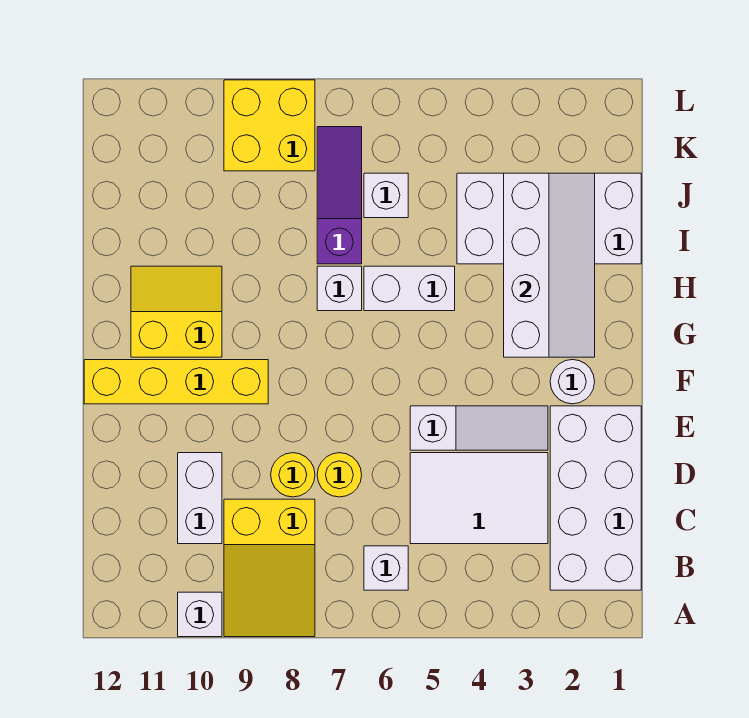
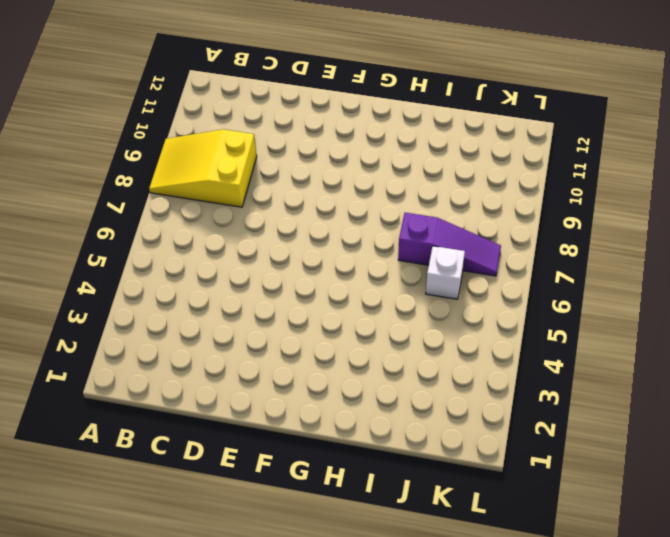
none -> white 1x1 brick [178,592,222,637]
none -> white 2x4 brick [550,406,641,590]
none -> white 1x1 brick [364,546,408,590]

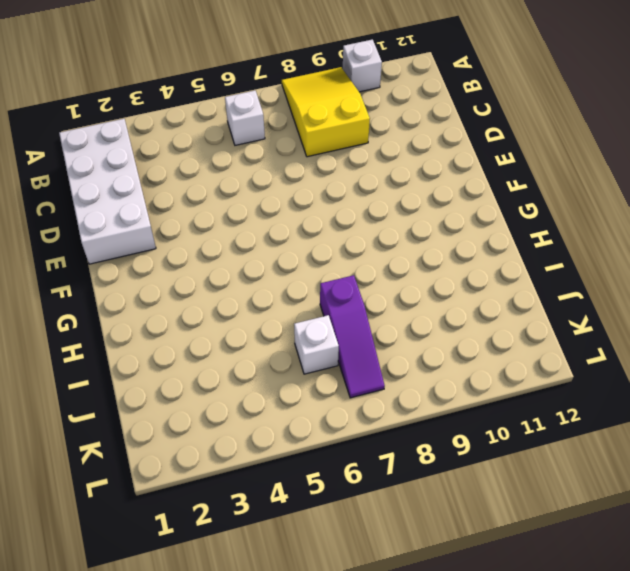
none -> white 2x3 tile [410,453,548,544]
none -> white 1x2 brick [178,453,222,544]
none -> yellow 1x1 round brick [317,453,362,497]

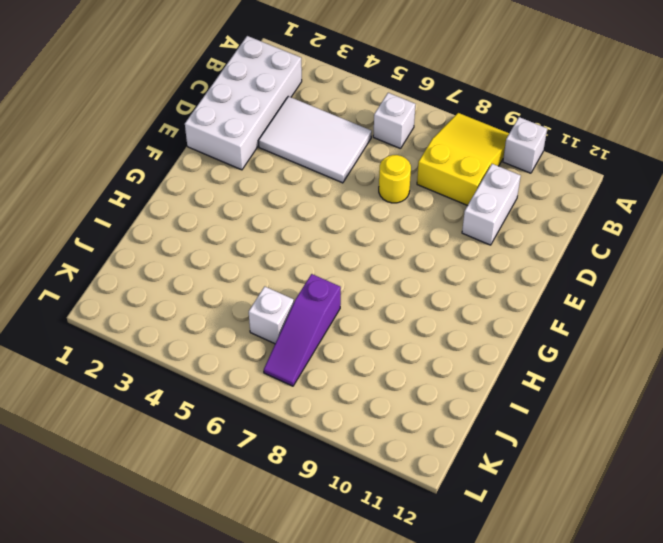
none -> yellow 1x1 round brick [271,453,315,497]
none -> white 1x3 slope [410,406,548,450]
none -> white 1x1 round brick [550,360,595,404]

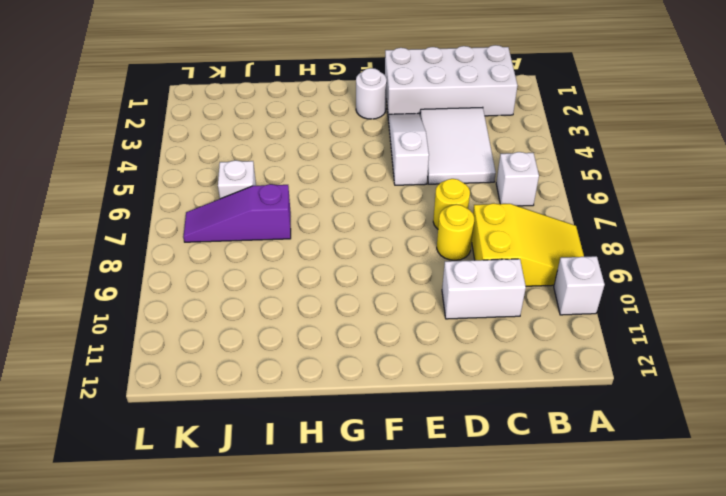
none -> yellow 1x4 brick [84,360,268,404]
none -> yellow 2x2 slope [131,266,222,357]
none -> white 1x2 brick [364,266,455,311]

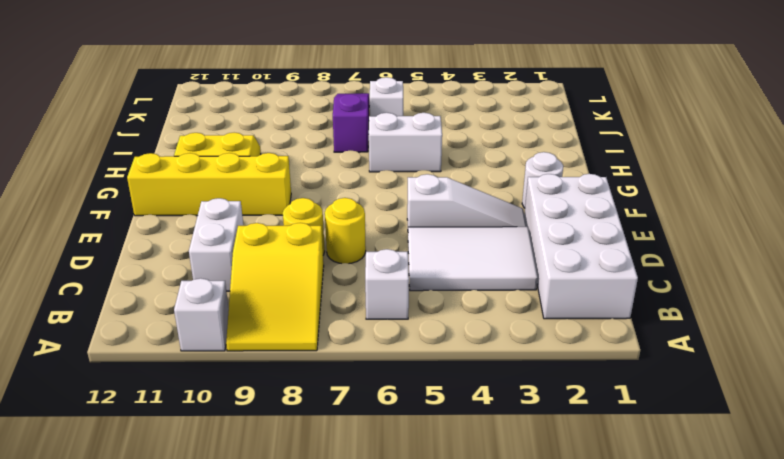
none -> white 1x1 brick [317,266,362,311]
none -> white 2x4 brick [457,173,641,264]
none -> yellow 2x2 brick [224,80,315,171]

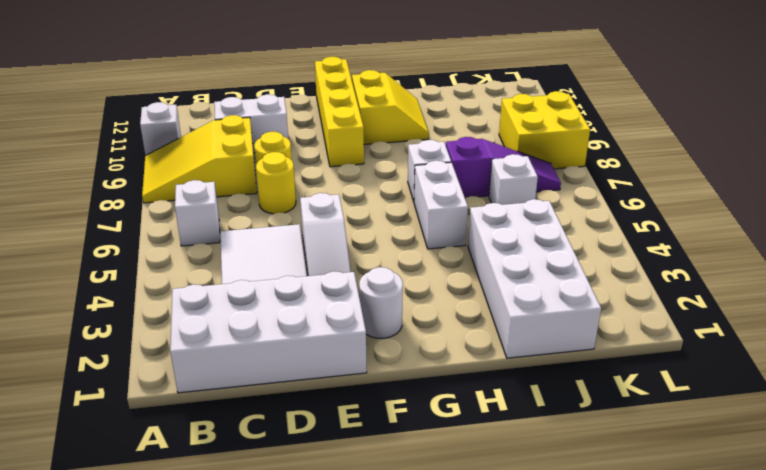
none -> white 2x4 slope [504,173,595,357]

